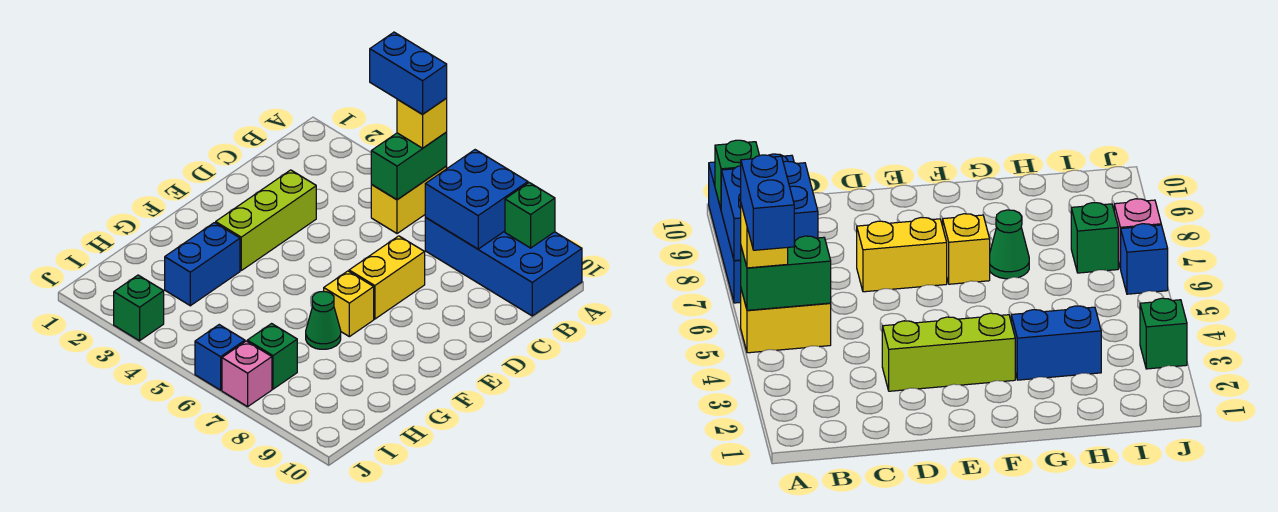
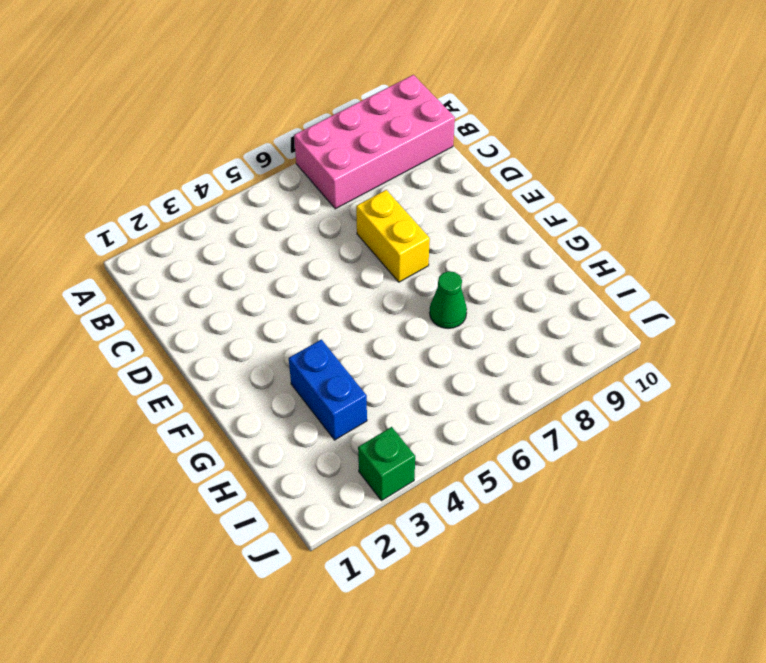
pink 2x4 brick [294,75,455,209] -> blue 2x4 brick [425,218,582,316]
none -> yellow 1x2 brick [371,166,447,234]
none -> lime 1x3 brick [216,170,316,270]
none -> yellow 1x1 brick [324,271,374,337]

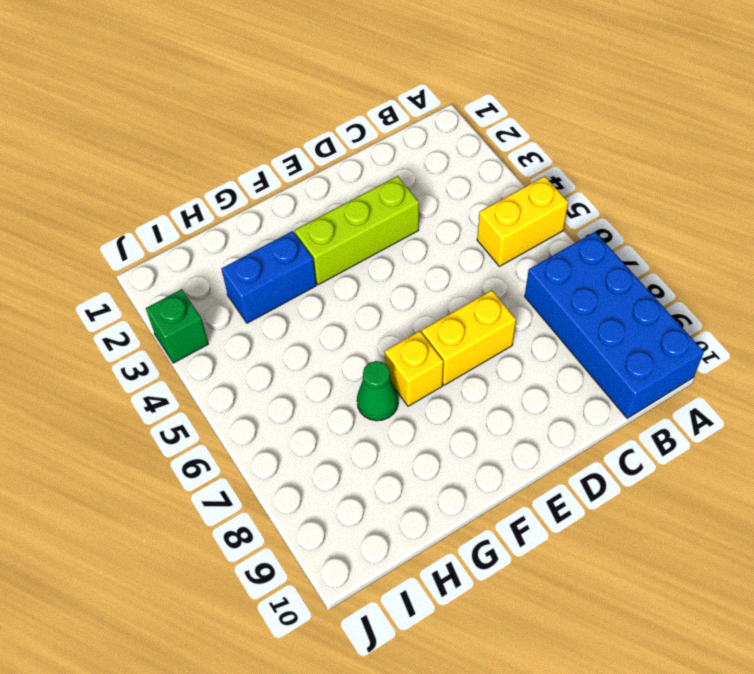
none -> green 1x1 brick [247,324,297,389]
none -> blue 1x1 brick [195,325,245,390]
none -> pink 1x1 brick [222,341,272,407]

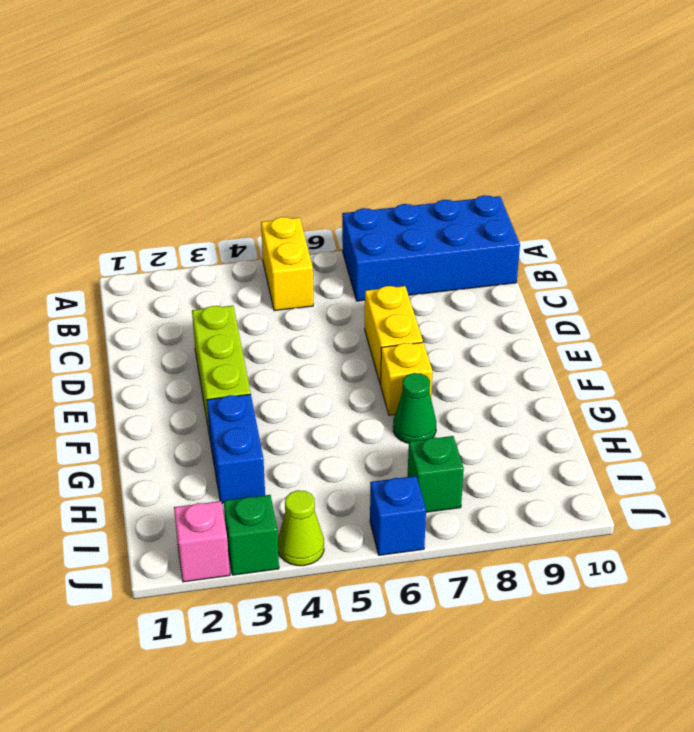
pink 1x1 brick [174,501,230,582] -> pink 1x1 brick moved to [222,341,272,407]
lime 1x1 cone [278,490,324,566] -> none
none -> green 1x2 brick [371,132,447,200]
none -> blue 2x2 brick [425,150,528,249]
none -> green 1x1 brick [505,183,555,248]

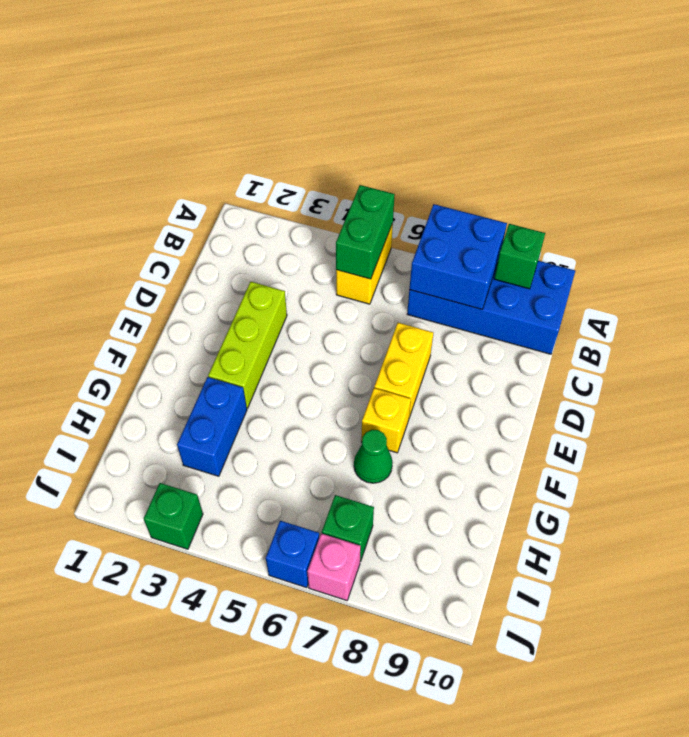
none -> yellow 1x1 brick [397,98,447,148]
none -> blue 1x2 brick [370,32,447,114]

